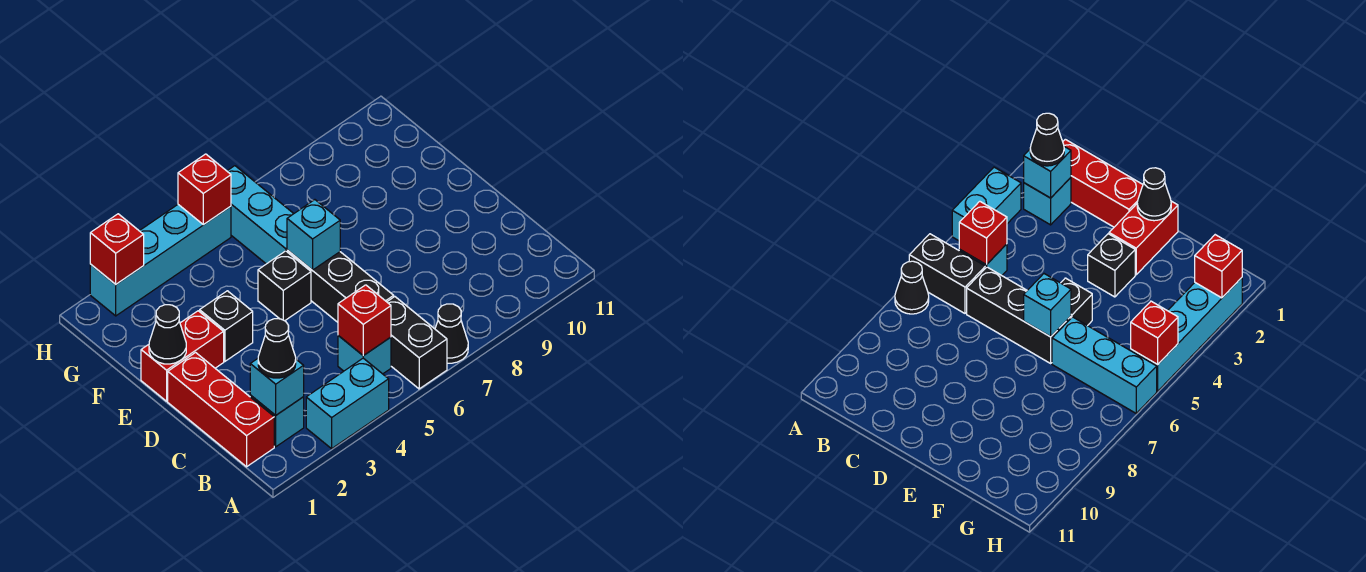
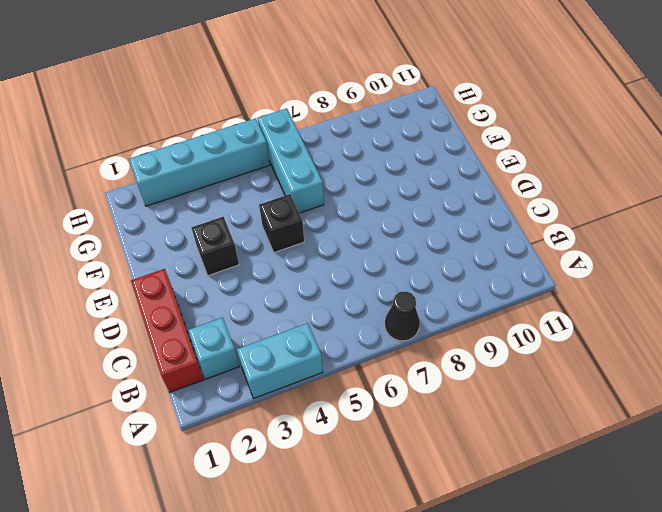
none -> black 1x2 brick [387,297,447,389]
none -> cyan 1x1 brick [338,335,391,374]
none -> black 1x3 brick [287,250,394,322]

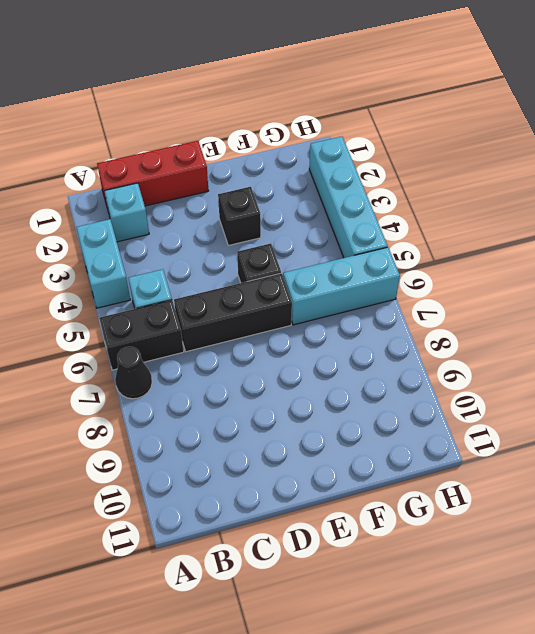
none -> red 1x2 brick [141,311,224,401]
none -> cyan 1x1 brick [250,359,304,415]
none -> red 1x1 brick [338,285,391,356]

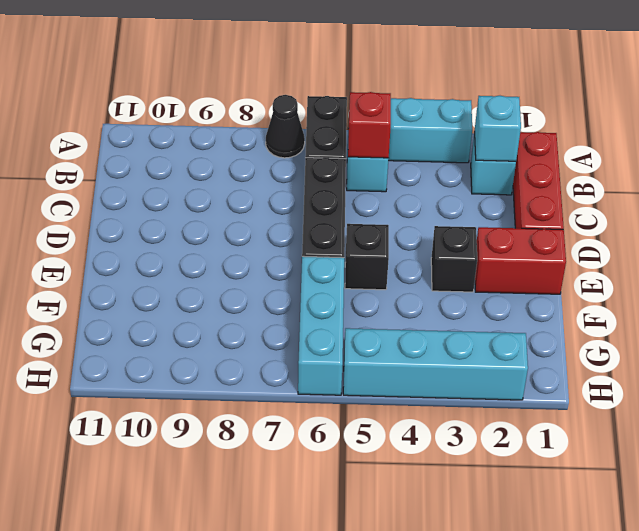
none -> black 1x1 cone [149,305,186,364]
none -> cyan 1x1 brick [287,200,340,270]
none -> red 1x1 brick [90,214,144,284]

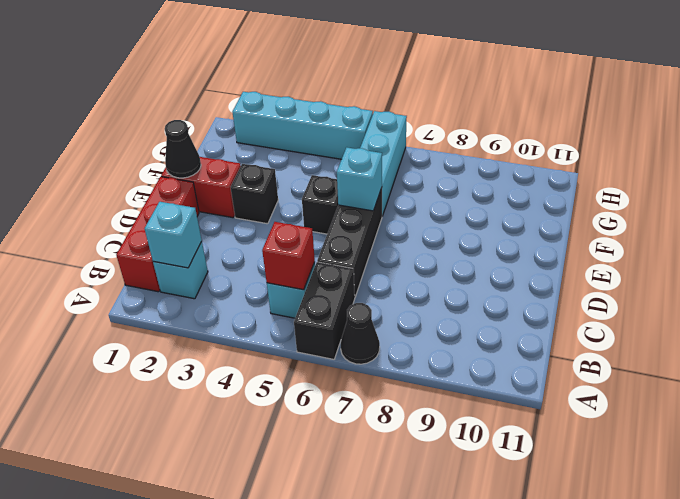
none -> cyan 1x2 brick [306,358,389,449]
none -> red 1x1 brick [90,214,144,284]
none -> red 1x1 brick [178,154,231,225]

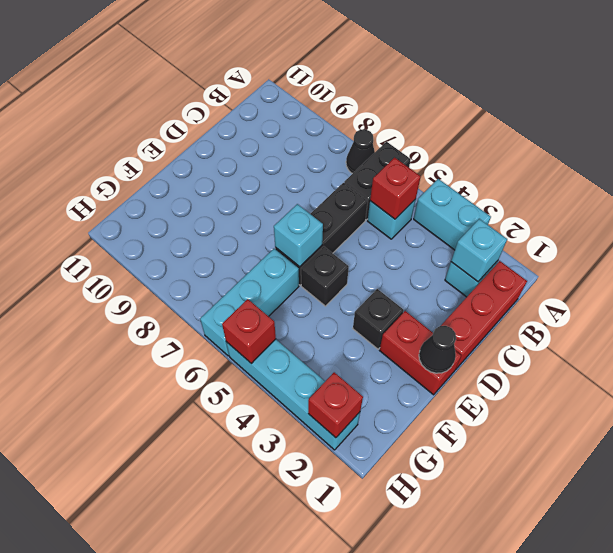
none -> black 1x1 cone [258,319,296,378]

